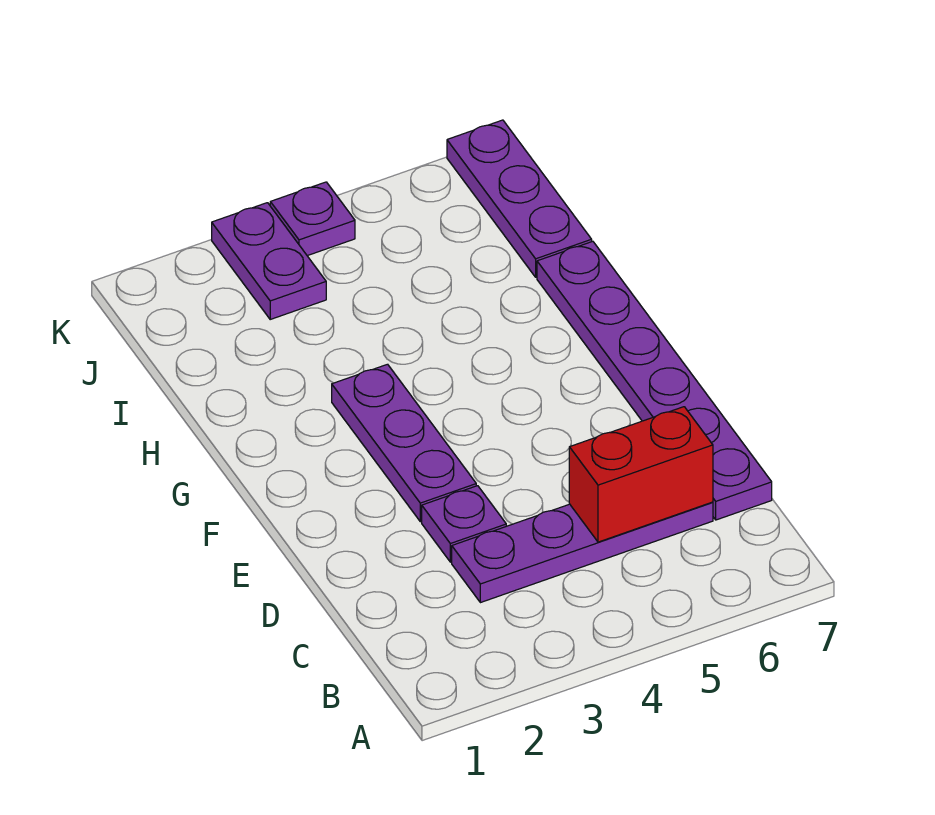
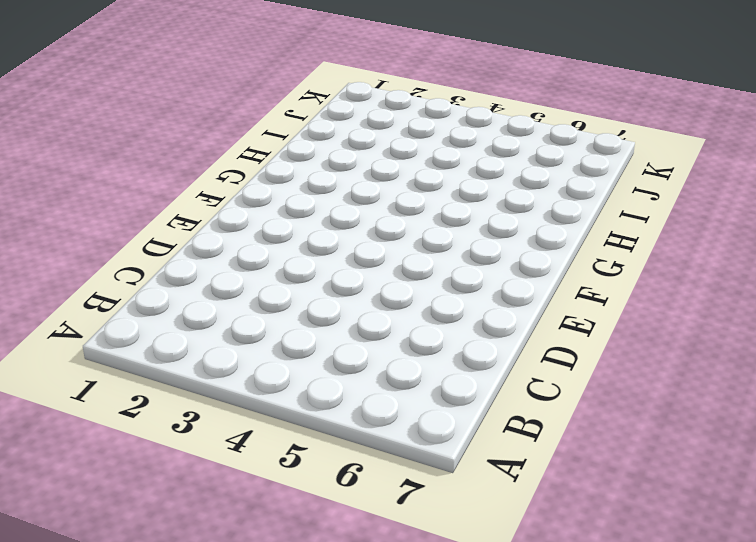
none -> purple 1x4 plate [452,502,713,603]
none -> purple 1x6 plate [537,241,772,520]

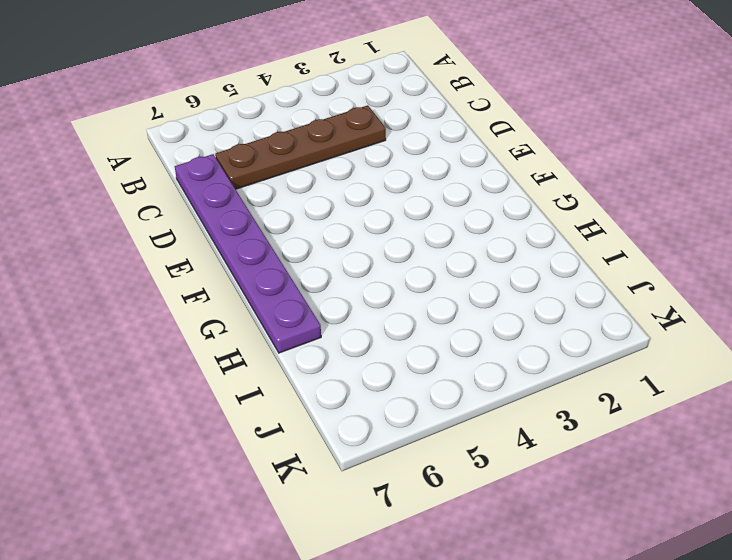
brown 1x4 plate [215,105,386,189] -> purple 1x4 plate [452,502,713,603]
none -> purple 1x1 plate [422,486,506,562]
none -> purple 1x3 plate [332,364,476,522]

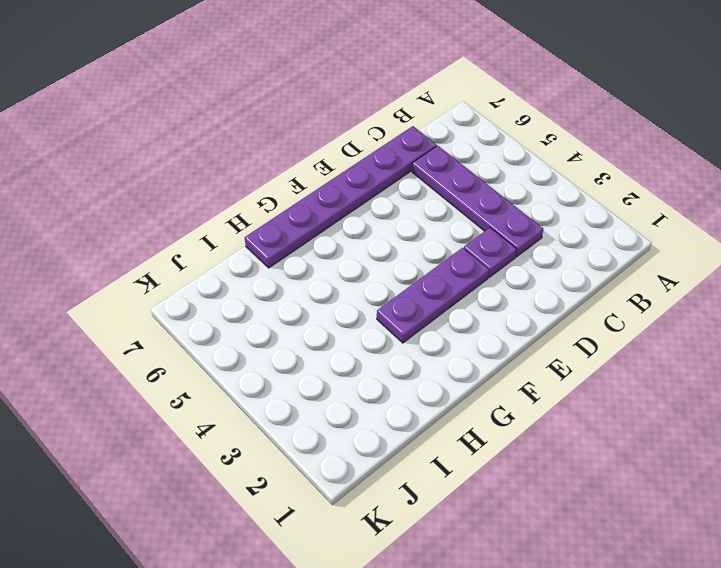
none -> purple 1x3 plate [447,120,592,277]
none -> purple 1x2 plate [212,203,326,319]

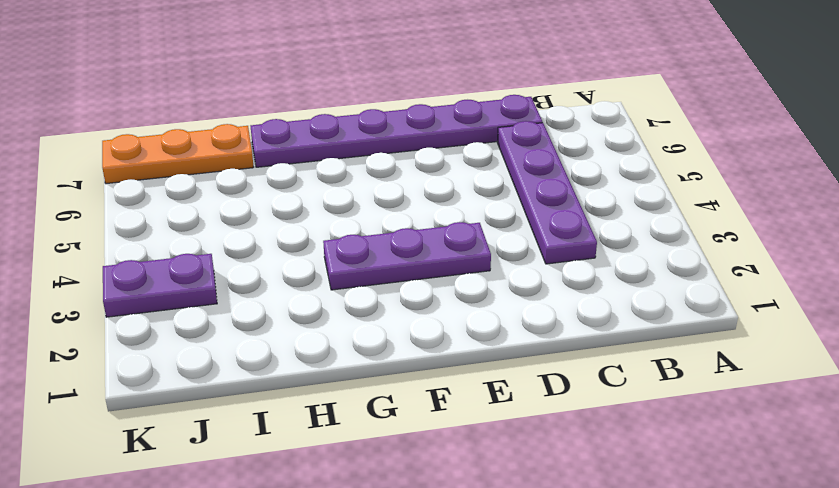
orange 1x3 plate [102,124,253,184] -> purple 1x3 plate [447,120,592,277]
none -> purple 1x1 plate [422,486,506,562]
none -> purple 1x1 plate [270,182,355,256]

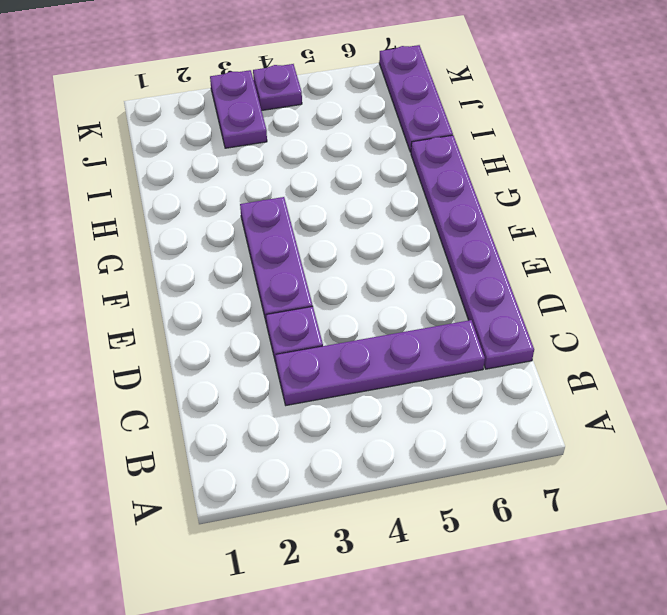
none -> red 1x2 brick [569,407,713,542]

